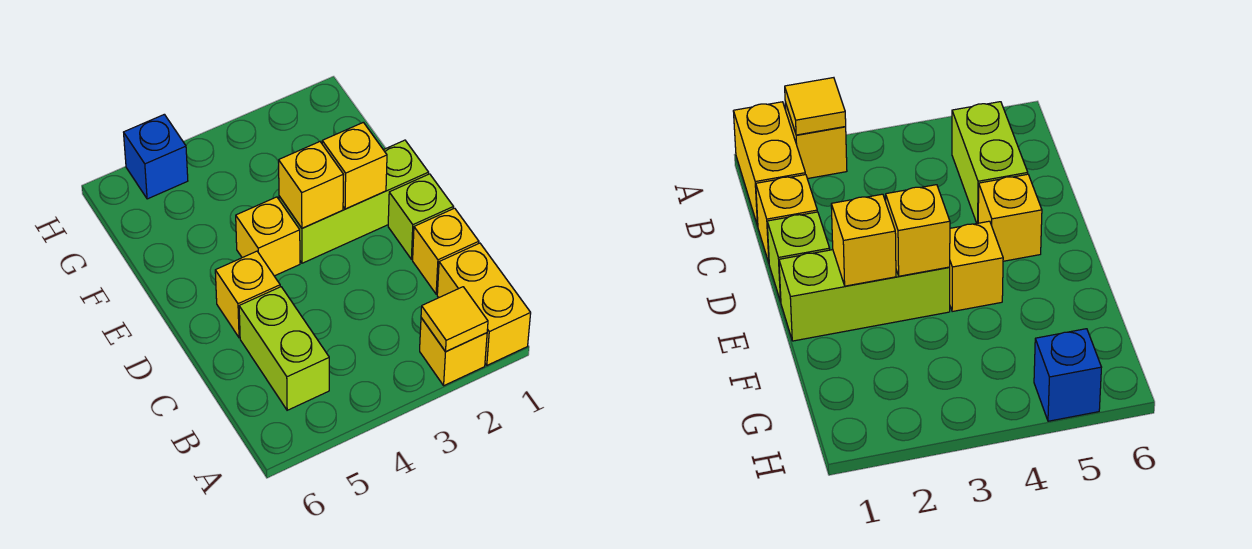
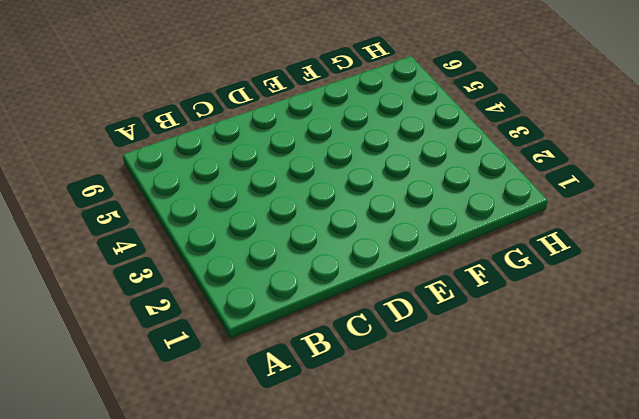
none -> yellow 1x2 brick [437,243,531,365]
none -> yellow 1x1 brick [420,318,487,386]
none -> lime 1x2 brick [239,287,329,410]

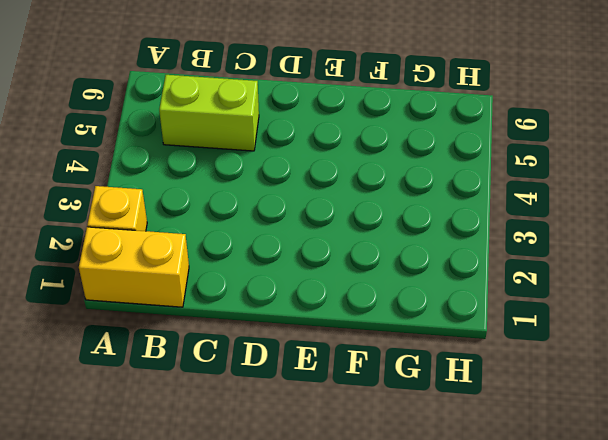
none -> yellow 1x1 brick [413,208,479,294]
none -> lime 1x1 brick [388,174,453,259]
none -> yellow 1x1 brick [215,251,280,338]

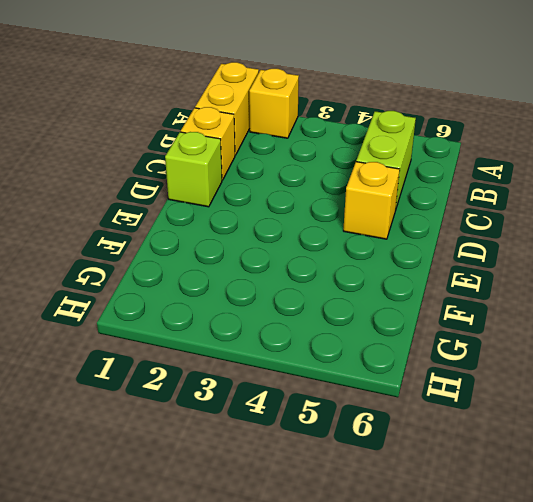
none -> lime 1x3 brick [279,140,429,263]
none -> yellow 1x1 brick [236,197,300,276]
none -> blue 1x1 brick [124,114,188,199]

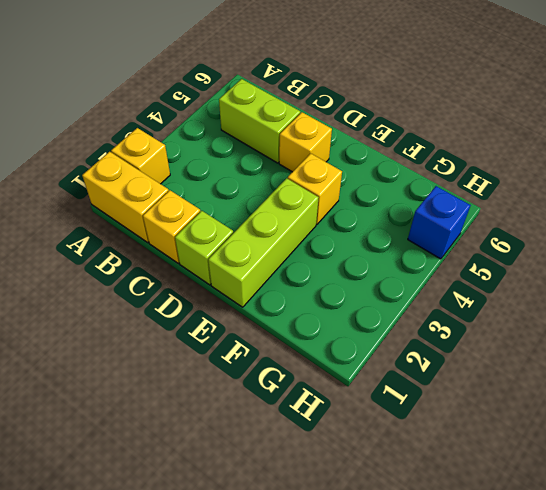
none -> yellow 1x1 tile [421,287,488,352]
none -> yellow 1x1 brick [322,122,387,209]
none -> yellow 1x1 brick [279,142,344,228]

